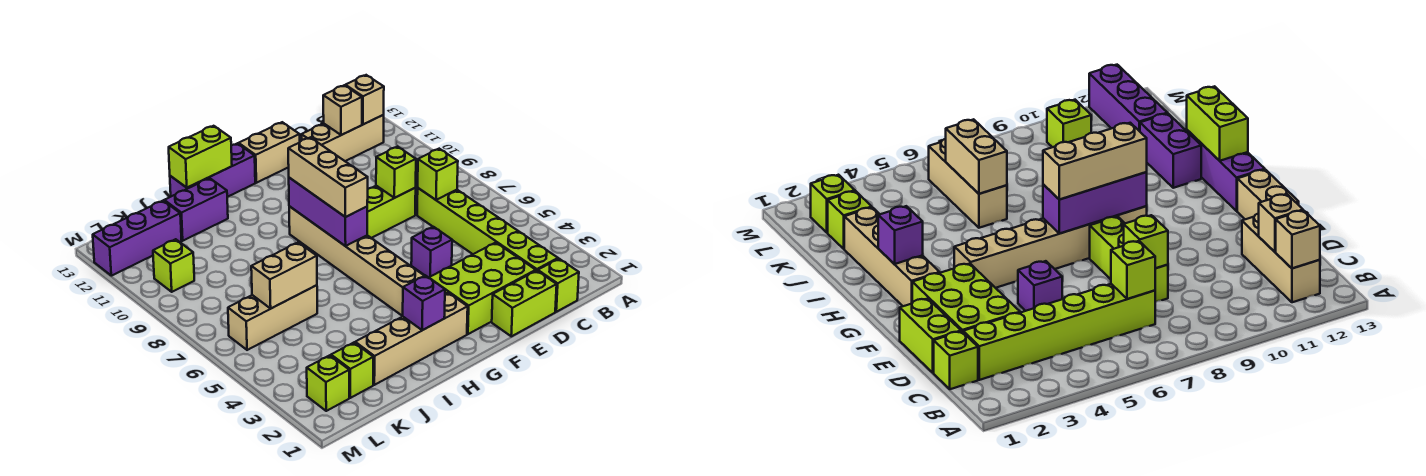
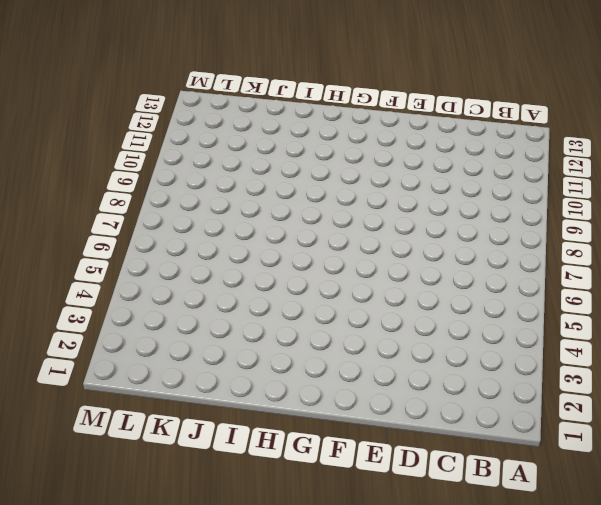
none -> tan 1x3 brick [301,115,384,161]
none -> lime 1x1 brick [538,259,579,312]
none -> lime 1x6 brick [417,188,558,271]

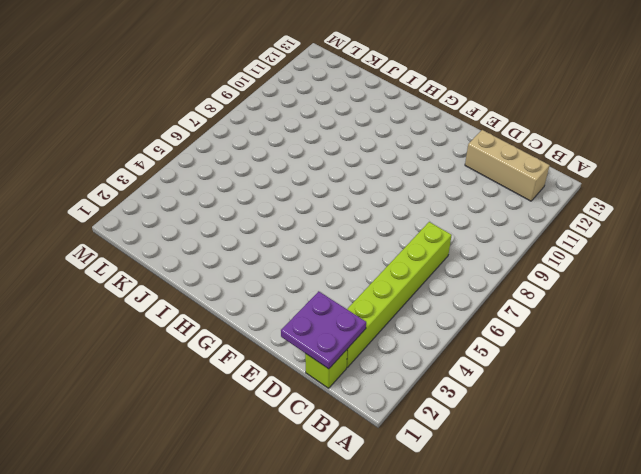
purple 2x2 plate [281,291,366,369] -> none
none -> lime 1x2 brick [492,271,557,336]
none -> lime 2x3 brick [429,243,536,334]
none -> lime 1x3 brick [367,186,416,238]

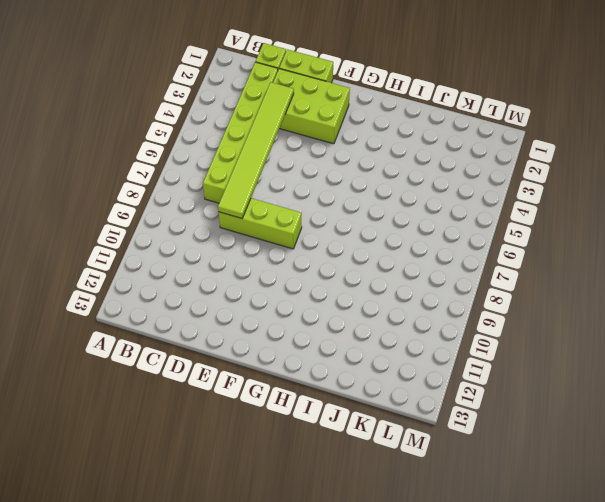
lime 1x6 tile [218,82,294,218] -> lime 1x1 brick [376,146,416,198]
none -> tan 1x3 brick [301,115,384,161]
none -> purple 1x1 brick [411,227,452,278]
none -> tan 1x2 brick [239,122,300,183]

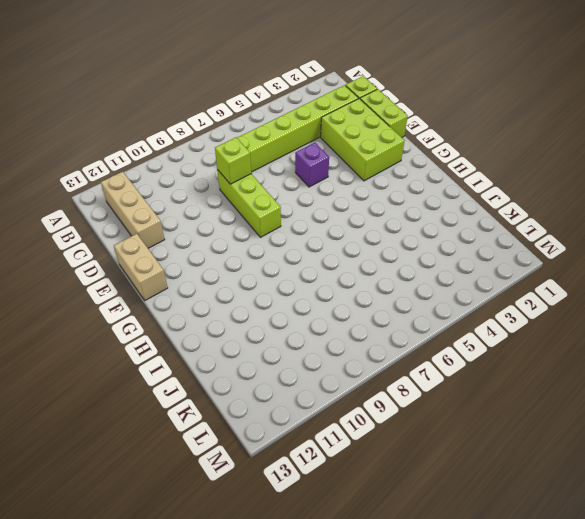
none -> tan 1x4 brick [355,293,468,385]
none -> tan 1x6 brick [289,206,424,316]
none -> purple 1x3 brick [170,143,255,197]

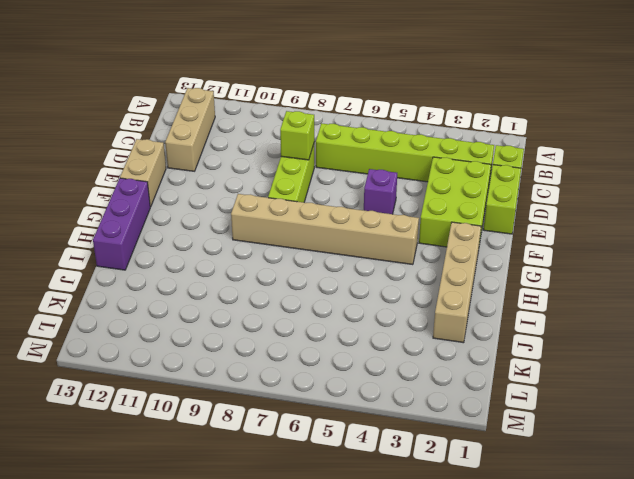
none -> purple 1x2 brick [164,178,228,241]
none -> tan 1x3 brick [228,285,317,350]
none -> lime 1x1 brick [331,343,373,398]

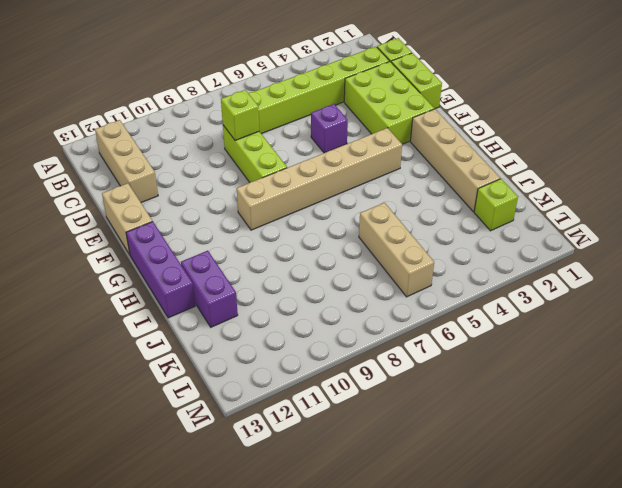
none -> purple 1x3 brick [93,201,182,276]
none -> lime 1x1 brick [307,355,349,411]
none -> lime 1x1 brick [153,239,194,292]

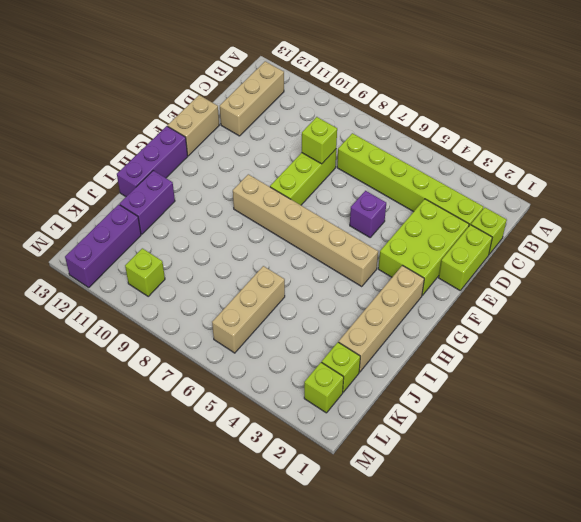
none -> tan 1x1 brick [345,75,384,124]
none -> lime 1x1 brick [418,149,458,200]
none -> tan 1x1 brick [323,85,362,135]

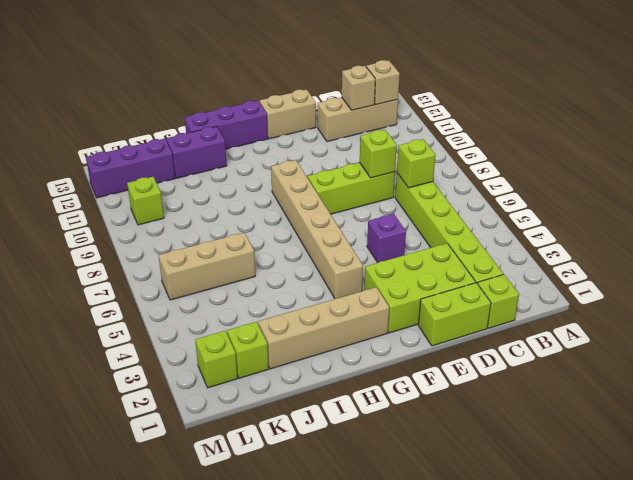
none -> purple 1x3 brick [289,178,367,246]
none -> purple 1x1 brick [403,275,445,330]
none -> lime 1x2 brick [169,126,232,188]

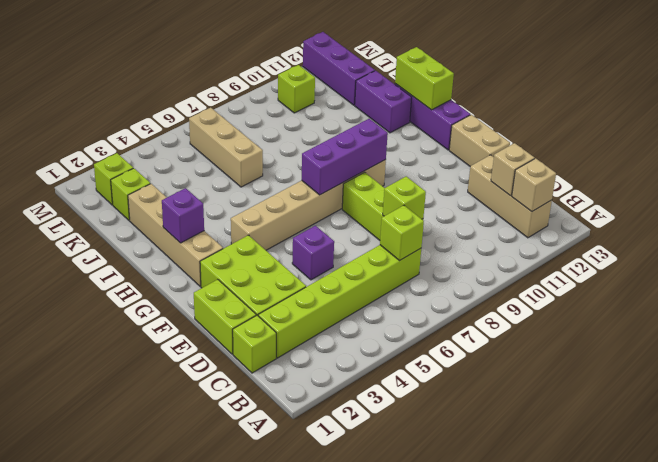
none -> tan 1x2 brick [251,242,317,308]
none -> tan 1x3 brick [288,137,368,217]

